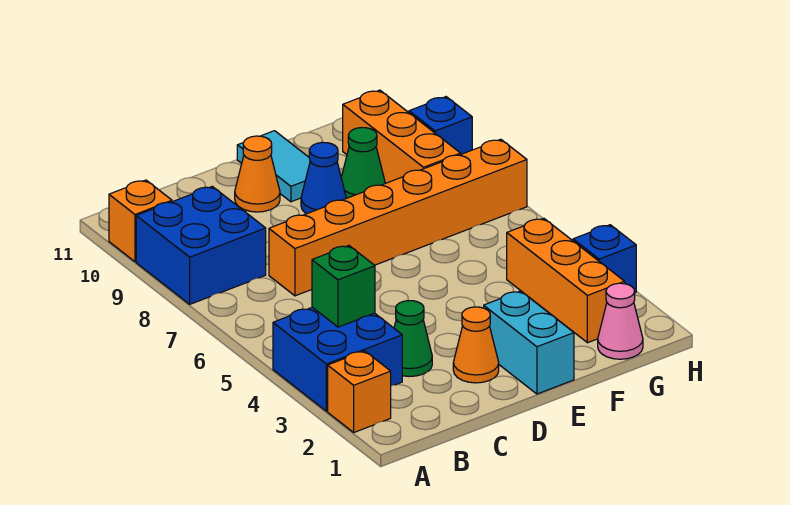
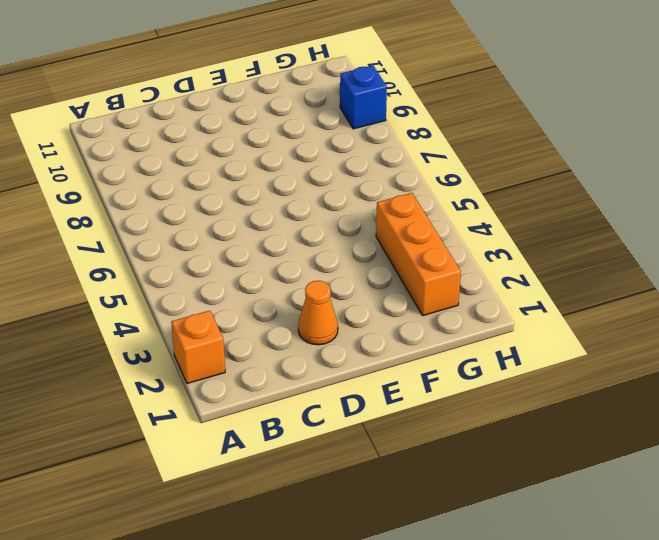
none -> blue 2x2 brick [273,307,402,411]
none -> blue 2x2 brick [136,186,266,304]
none -> orange 1x1 brick [109,180,172,262]

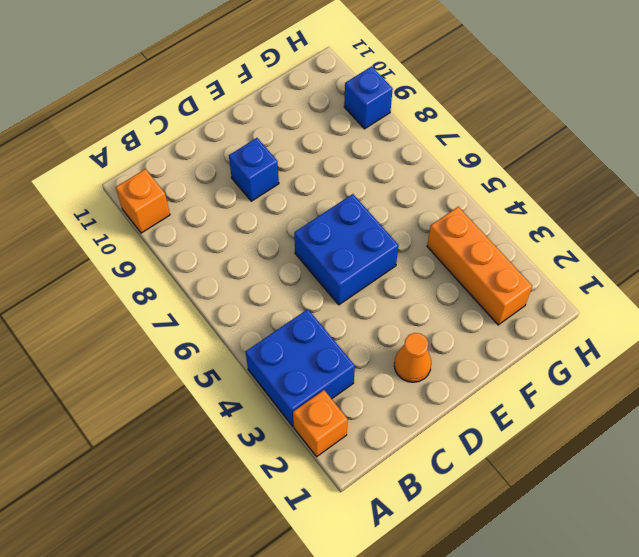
blue 2x2 brick [294,194,399,305] -> blue 2x2 brick moved to [136,186,266,304]
blue 1x1 brick [229,138,279,201] -> blue 1x1 brick moved to [573,225,636,293]
none -> green 1x1 cone [394,301,432,377]
none -> orange 1x6 brick [269,139,527,296]
none -> orange 1x1 cone [235,136,280,212]

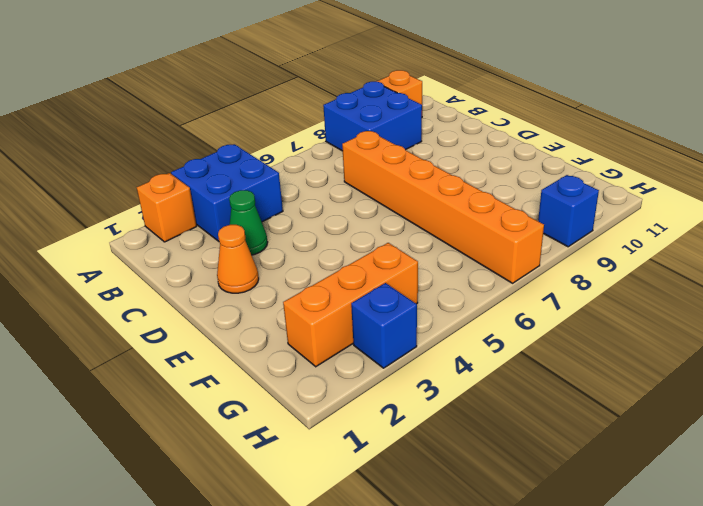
none -> orange 1x1 cone [235,136,280,212]
none -> cyan 1x2 brick [484,291,574,394]
none -> blue 1x1 cone [301,142,346,214]

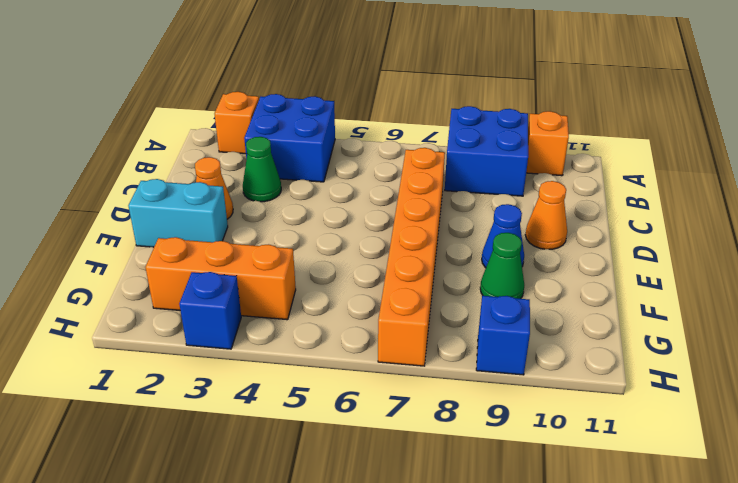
none -> cyan 1x2 tile [237,131,310,202]
none -> pink 1x1 cone [598,283,643,359]
none -> orange 1x3 brick [343,90,461,183]

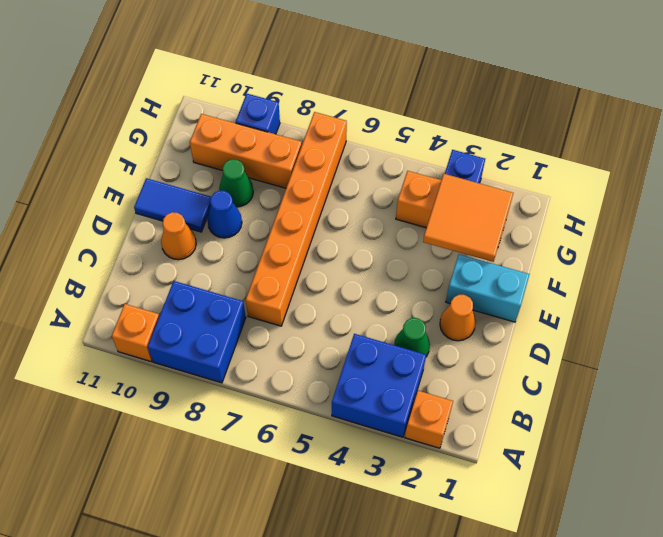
blue 1x2 tile [134,178,211,232] -> cyan 1x2 tile [237,131,310,202]
orange 2x2 tile [423,174,513,262] -> none
none -> pink 1x1 cone [598,283,643,359]
none -> green 1x1 brick [312,246,375,327]

